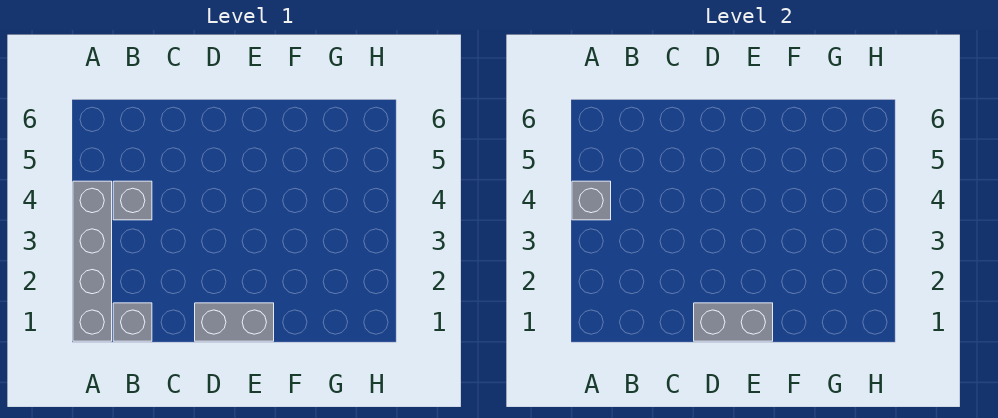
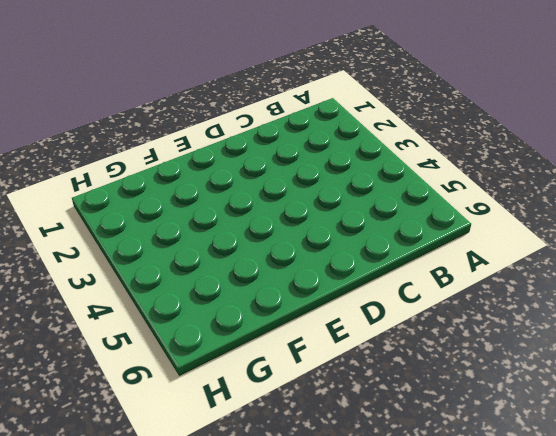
none -> grey 1x4 brick [73,181,112,341]
none -> grey 1x1 brick [113,303,152,341]

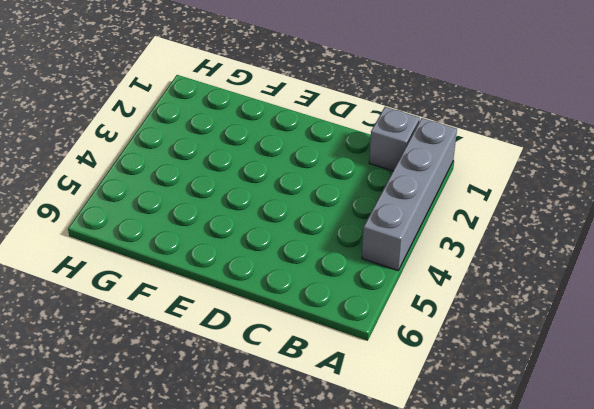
none -> grey 1x1 brick [113,181,152,220]
none -> grey 1x2 brick [195,303,274,341]

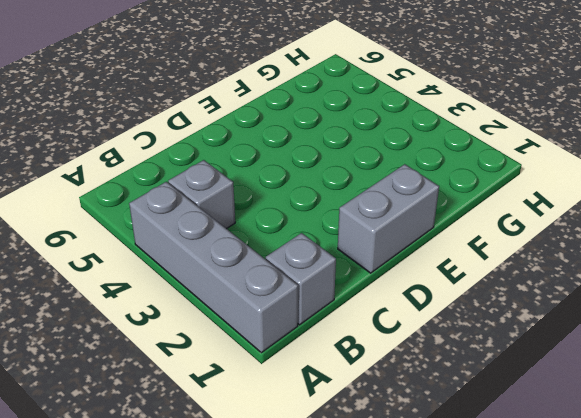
none -> grey 1x1 brick [572,181,611,220]
none -> grey 1x2 brick [694,303,773,341]

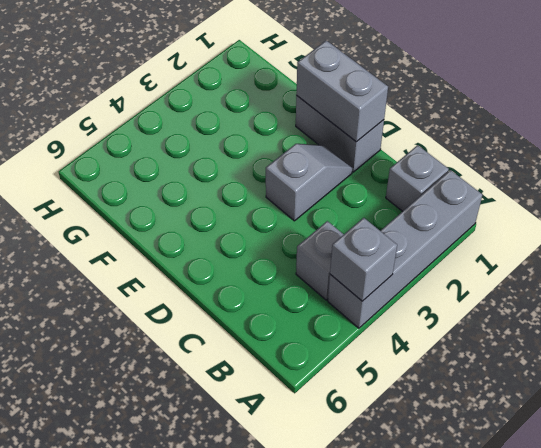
grey 1x2 slope [266,144,352,221] -> none

